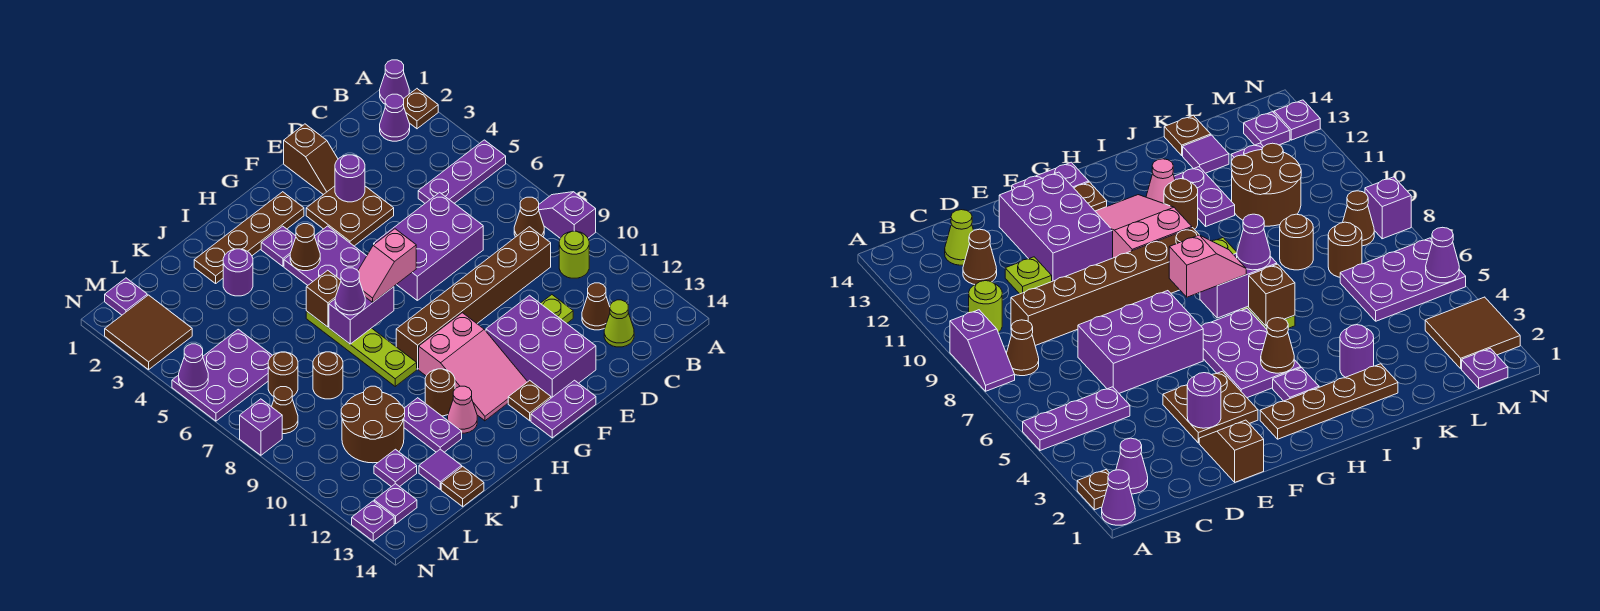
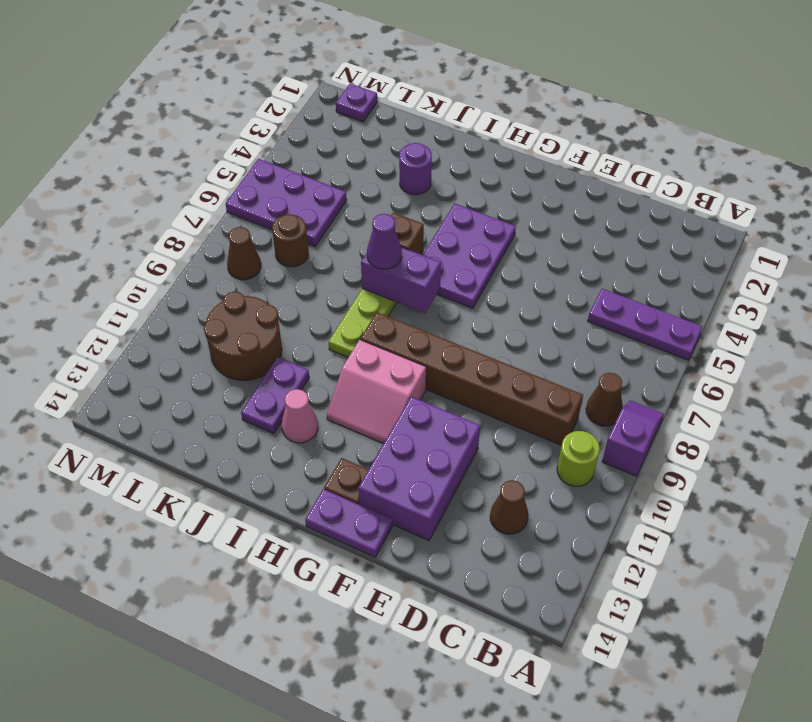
pink 2x2 slope [327,340,426,444] -> pink 2x3 slope [419,313,527,421]
none -> purple 1x1 cone [380,60,409,104]
none -> brown 1x1 plate [404,89,438,129]
none -> purple 1x1 cone [380,94,410,141]
none -> lime 1x1 cone [604,300,634,347]

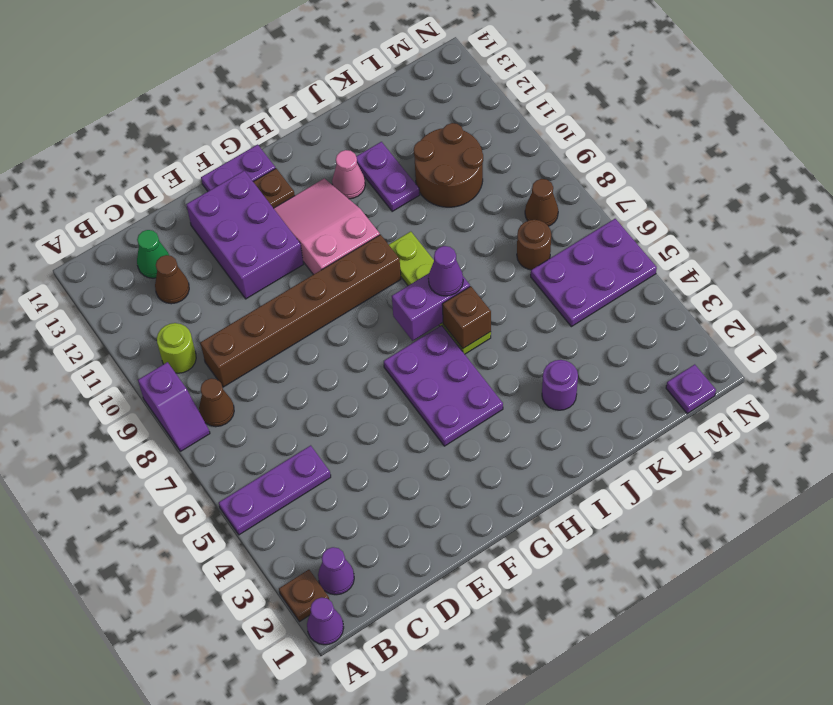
green 1x1 cone [137,230,169,278] -> lime 1x1 cone [604,300,634,347]
none -> purple 2x3 brick [374,192,483,300]
none -> lime 1x1 plate [540,295,573,323]
none -> brown 1x2 slope [284,124,338,195]
none -> brown 2x2 plate [306,186,394,246]

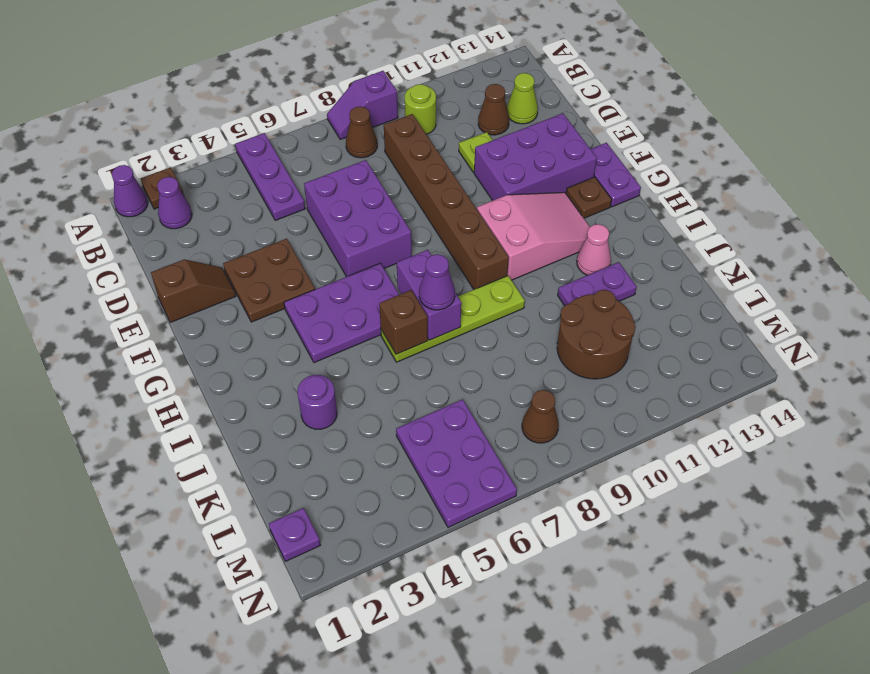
none -> brown 1x4 plate [194,192,304,283]
none -> purple 1x1 plate [261,226,296,266]
none -> brown 1x1 round brick [425,369,455,416]
none -> brown 1x1 round brick [313,352,343,399]

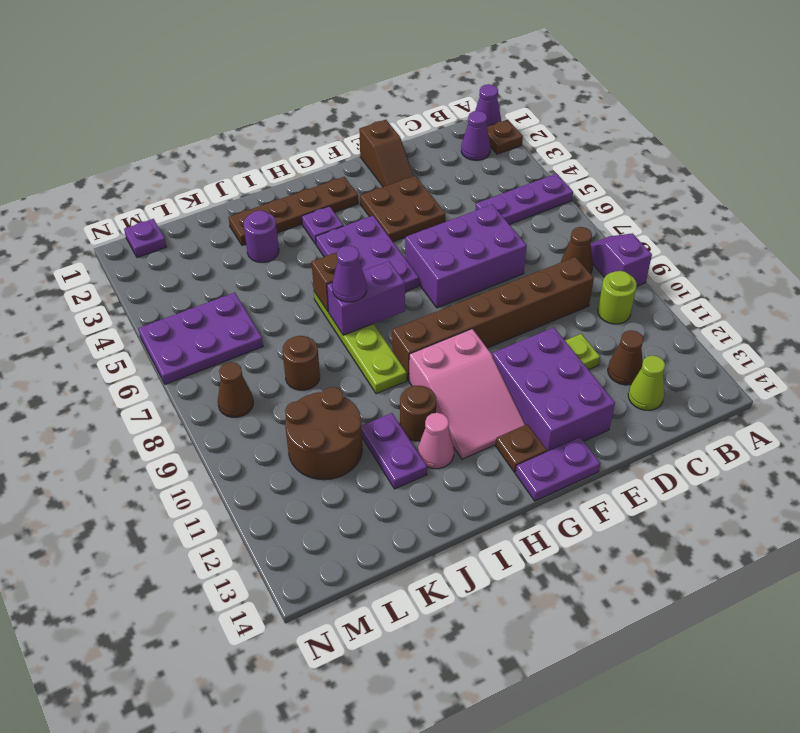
none -> purple 1x1 tile [419,449,462,489]
none -> brown 1x1 plate [441,466,484,507]
none -> brown 1x1 round brick [268,352,298,397]
none -> purple 1x1 plate [374,449,417,487]

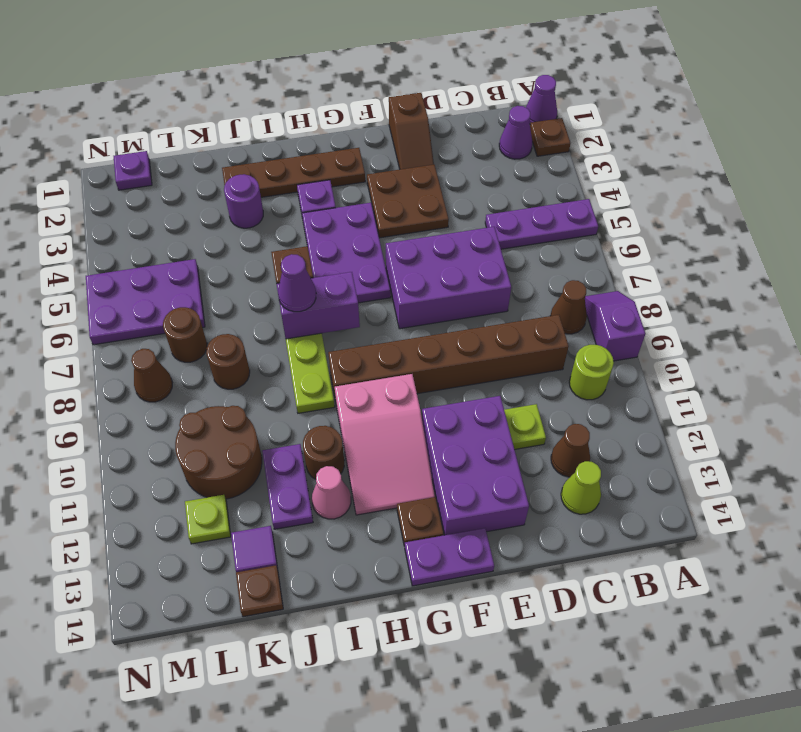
lime 1x1 plate [185,495,231,544] -> purple 1x1 plate [374,449,417,487]
none -> brown 2x2 tile [105,295,192,370]
none -> purple 1x1 plate [374,484,417,524]
none -> purple 1x1 brick [240,399,282,455]
none -> purple 1x1 plate [352,501,394,541]

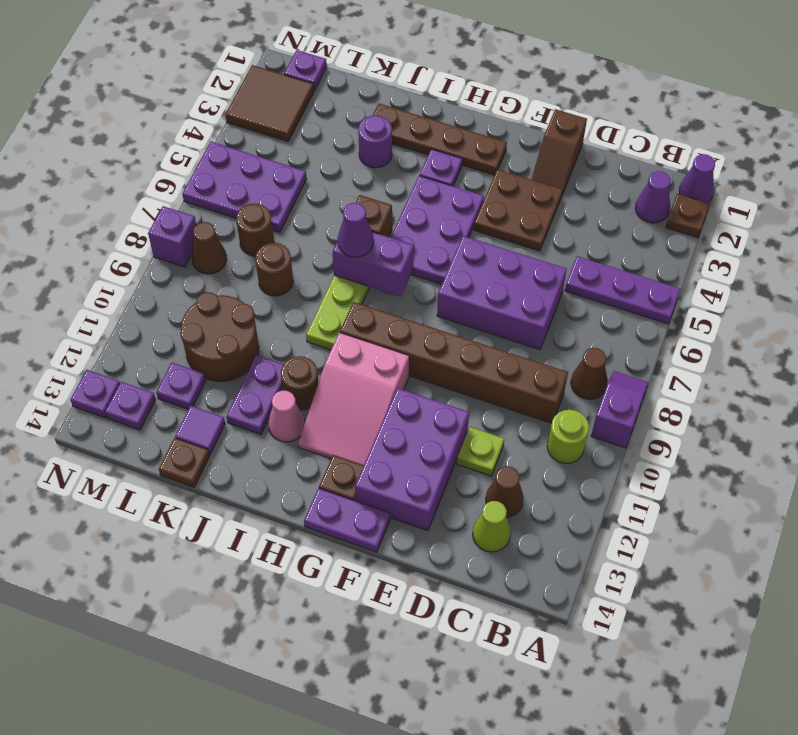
none -> purple 1x1 round brick [335,155,365,202]
none -> brown 1x1 cone [290,224,320,271]
none -> purple 1x1 cone [179,344,208,391]
none -> pink 1x2 slope [358,229,416,302]

